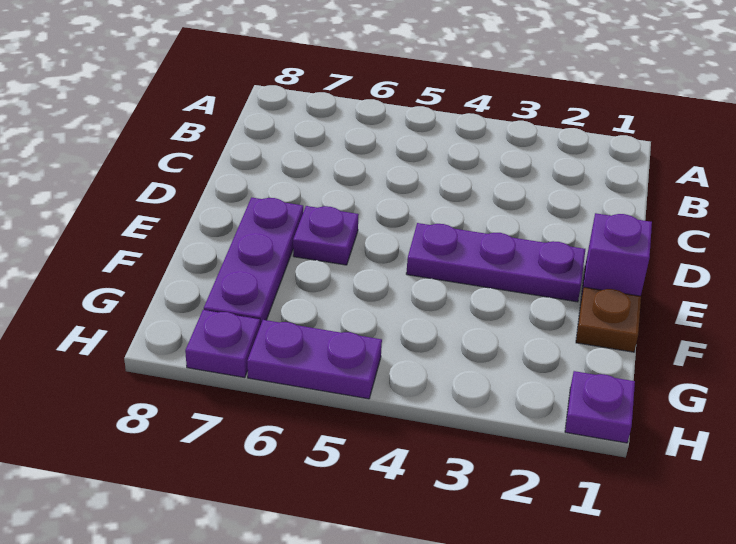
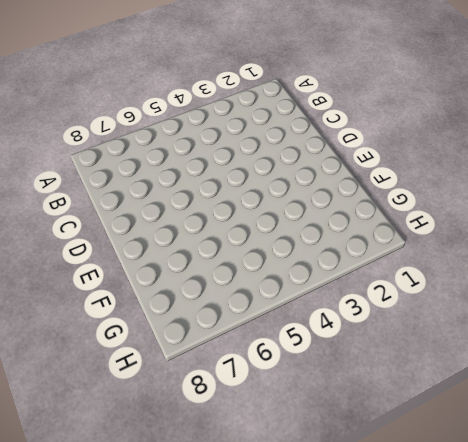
none -> purple 1x1 brick [581,213,652,298]
none -> purple 1x3 plate [406,223,585,302]

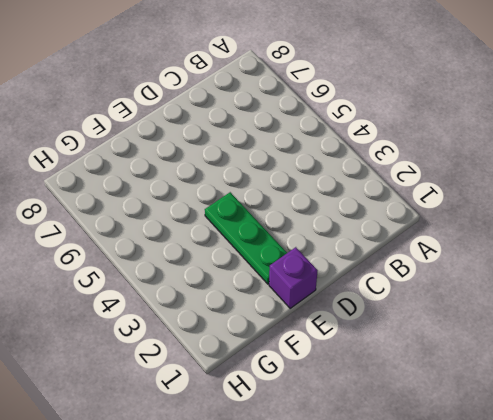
green 1x3 plate [205,192,287,284] -> purple 1x3 plate [406,223,585,302]
none -> purple 1x1 plate [293,206,359,265]
none -> purple 1x3 plate [204,198,303,326]

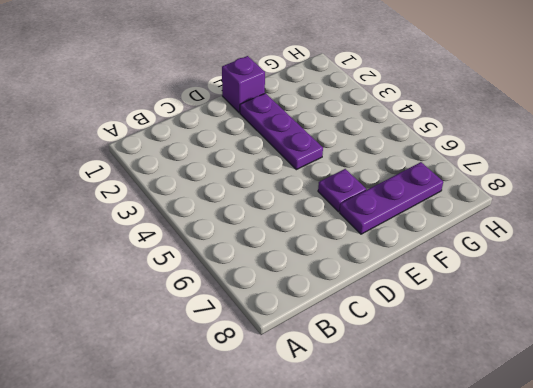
none -> brown 1x1 plate [576,287,641,352]
none -> purple 1x1 plate [565,371,635,443]

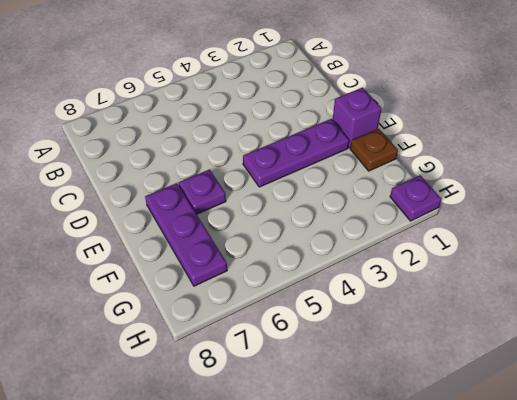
none -> purple 1x2 plate [247,320,382,399]
none -> purple 1x1 plate [185,310,260,378]

